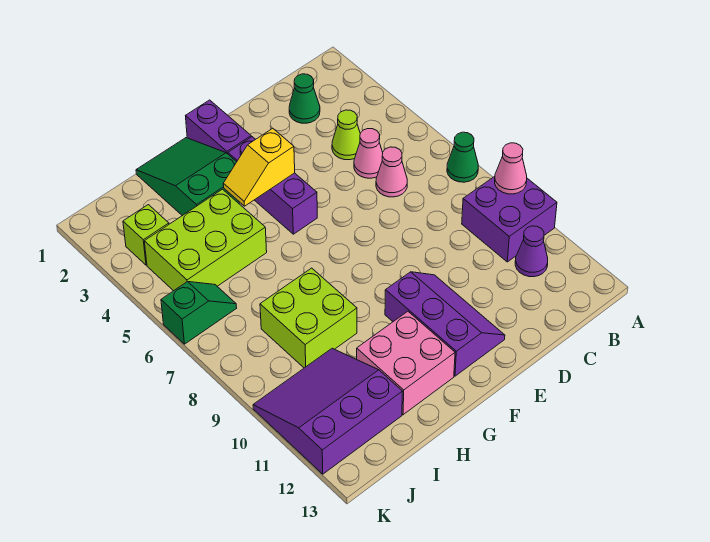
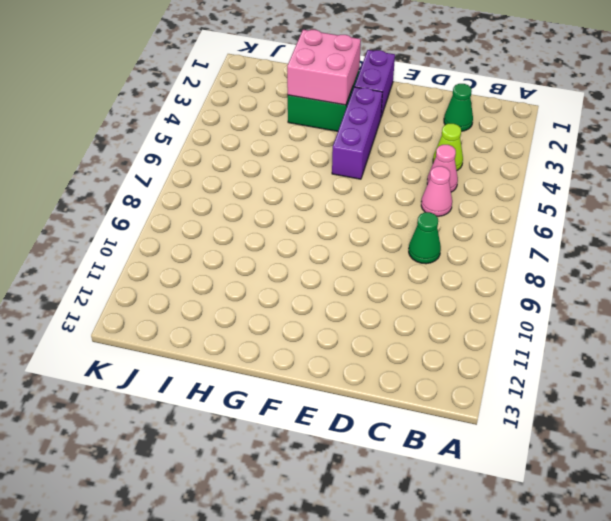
green 1x1 cone [409,212,441,264] -> green 1x1 cone moved to [447,132,478,182]
pink 2x2 brick [287,30,361,105] -> pink 2x2 brick moved to [357,311,455,415]
none -> purple 2x2 brick [462,177,557,262]
none -> purple 1x1 cone [515,226,548,277]
none -> purple 2x3 slope [385,272,505,376]

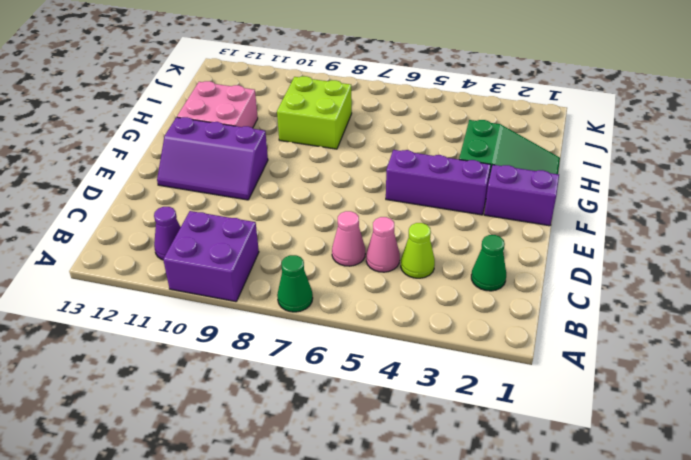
none -> lime 2x3 brick [144,189,267,291]
none -> purple 3x3 slope [253,348,403,474]
none -> lime 1x1 brick [123,205,169,265]

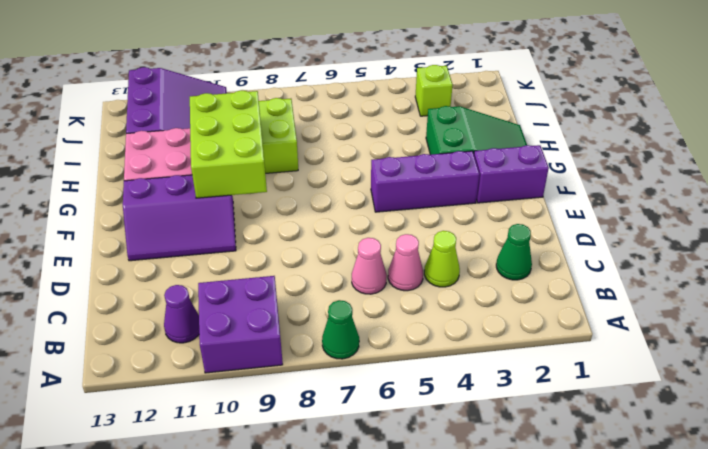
lime 2x3 brick [190,90,267,198] -> lime 2x3 brick moved to [144,189,267,291]
none -> green 1x2 slope [161,281,237,344]
none -> pink 1x1 cone [495,143,527,194]
none -> yellow 1x2 slope [223,128,295,206]

